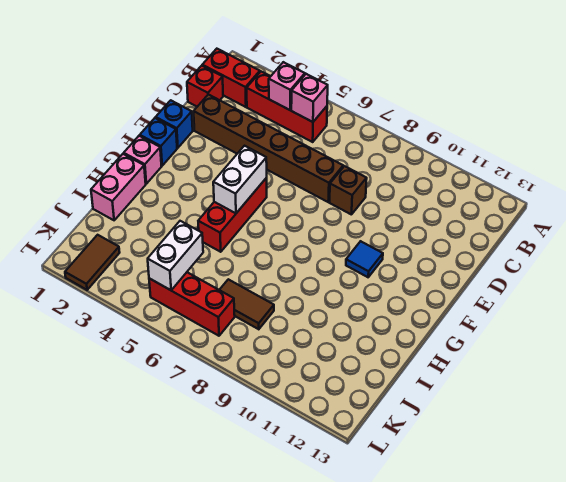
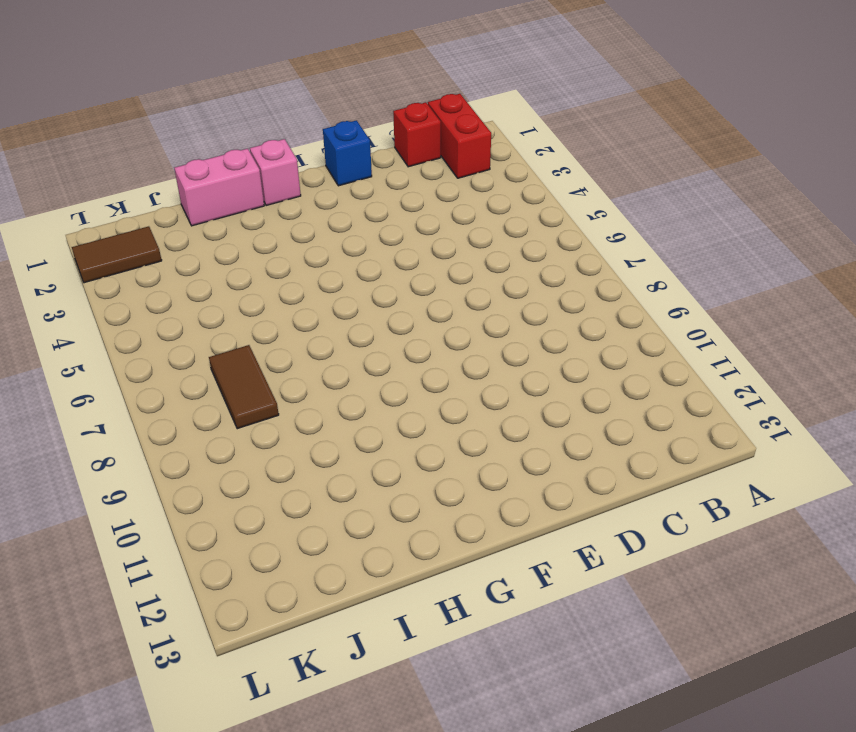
none -> red 1x3 brick [247,72,327,142]
none -> brown 1x6 brick [194,94,343,202]
none -> brown 1x1 brick [330,166,367,215]

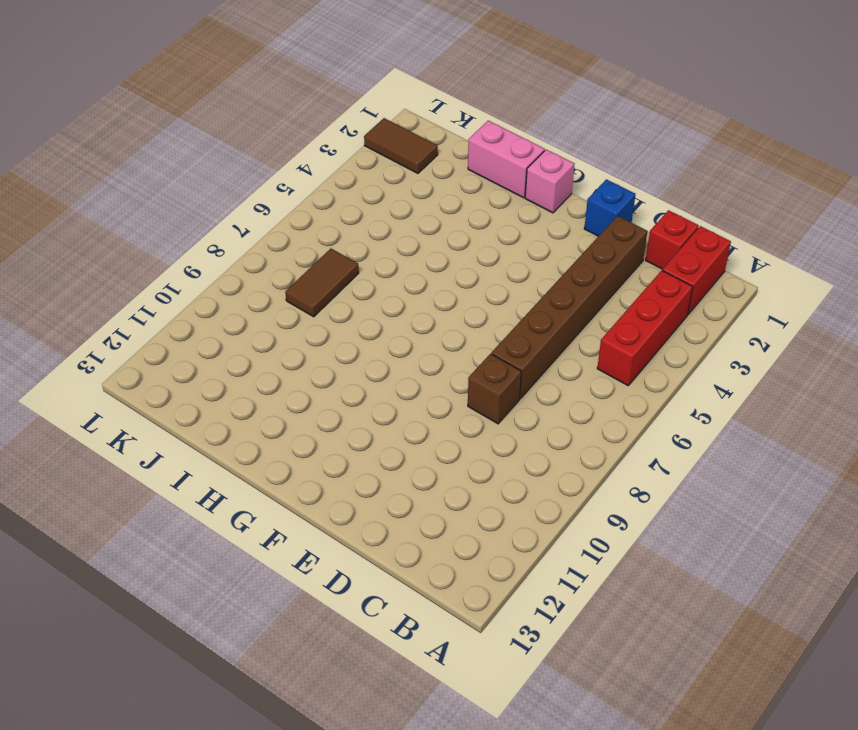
none -> blue 1x1 brick [140,118,177,166]
none -> red 1x3 brick [198,178,267,252]
none -> blue 1x1 tile [346,241,383,277]

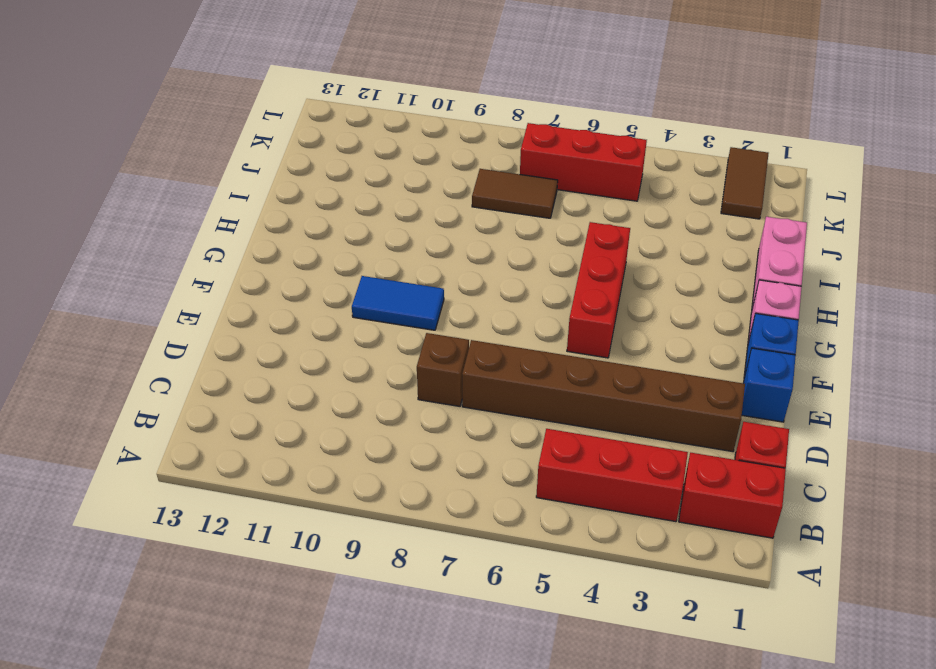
blue 1x2 tile [352,276,444,330] -> blue 1x1 tile [346,241,383,277]
none -> pink 1x1 brick [269,62,305,110]
none -> pink 1x1 brick [291,74,328,122]
none -> white 1x2 brick [213,146,267,213]

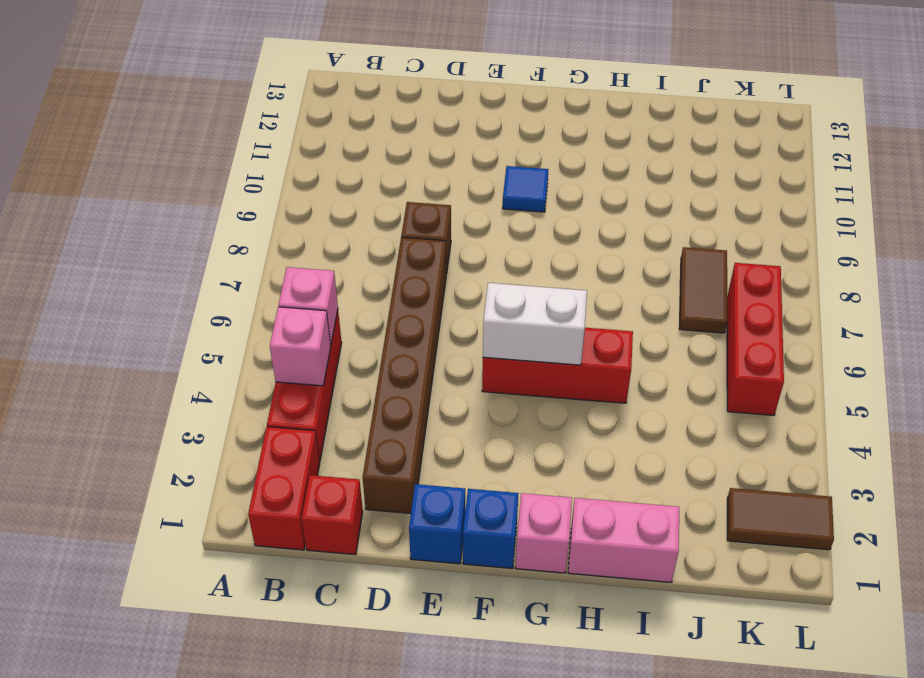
none -> white 1x2 brick [148,221,203,290]

